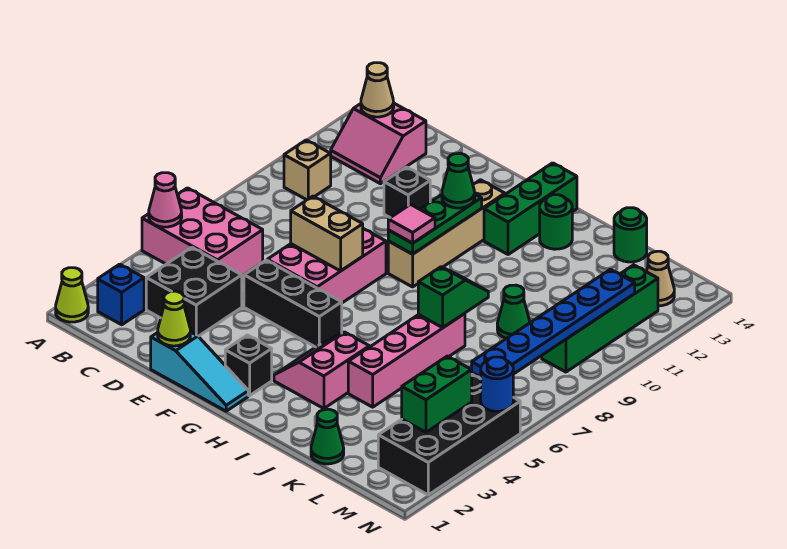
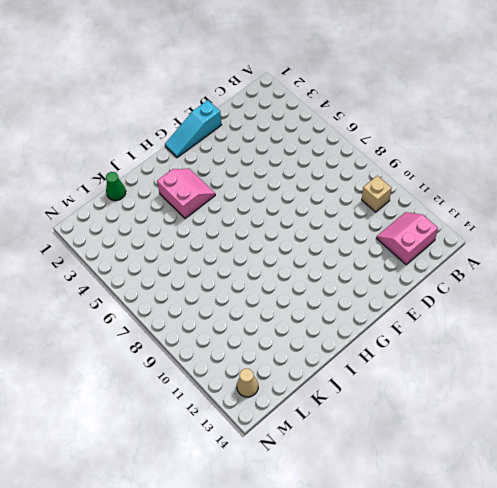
none -> lime 1x1 cone [56,268,88,322]
none -> pink 2x3 brick [142,188,263,276]
none -> blue 1x1 brick [98,264,144,325]
none -> black 2x2 brick [146,247,242,336]

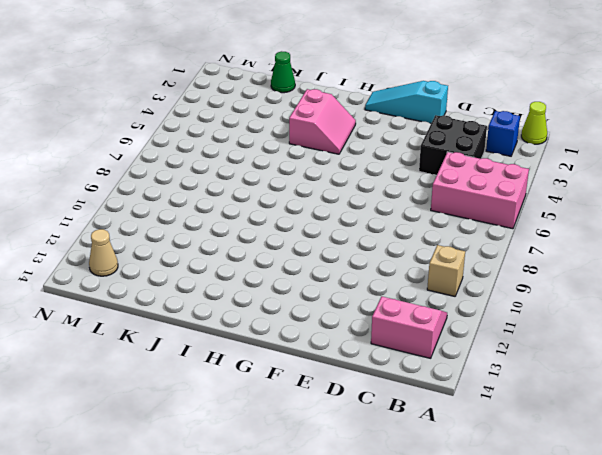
none -> black 1x3 brick [244,260,342,347]
none -> pink 2x3 brick [267,229,386,303]
none -> black 1x1 brick [384,167,430,218]
none -> black 1x1 brick [225,335,272,396]

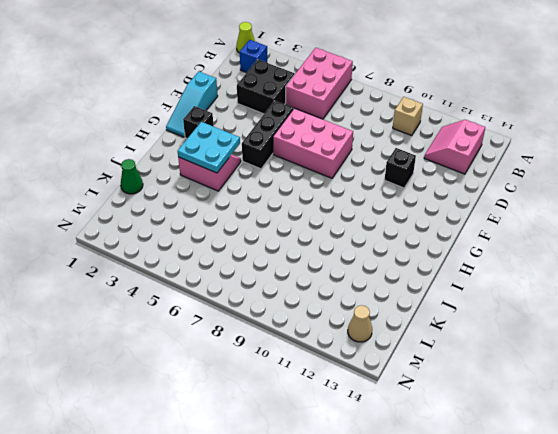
cyan 2x2 plate [178,122,240,173] -> none
none -> tan 1x4 brick [388,180,505,287]
none -> green 1x3 brick [484,163,577,255]
none -> green 1x1 round brick [540,195,572,249]
none -> pink 1x4 brick [348,313,465,407]

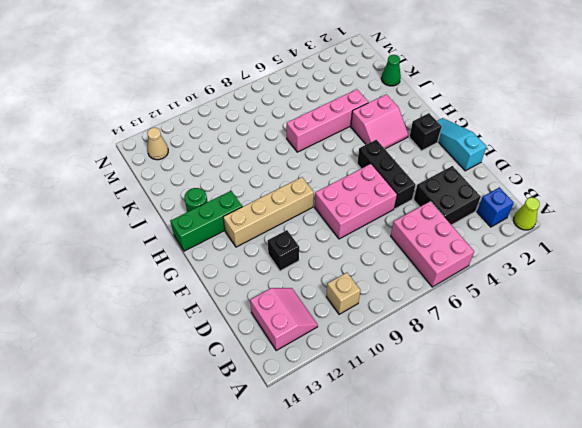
none -> green 1x1 cone [497,285,530,339]
none -> green 1x1 round brick [614,208,647,262]
none -> black 2x4 brick [378,375,520,495]
none -> green 1x4 brick [542,265,658,372]

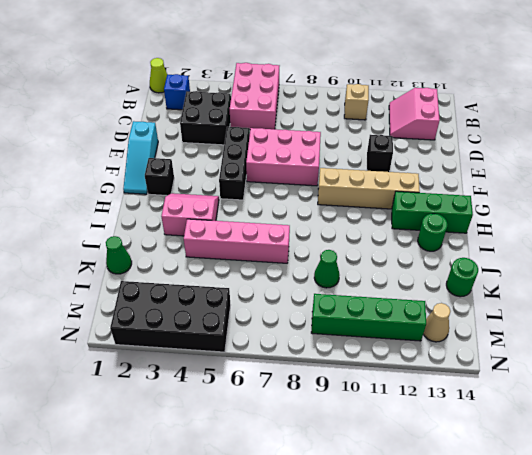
none -> pink 1x1 cone [149,173,182,227]
none -> tan 1x1 cone [361,63,394,117]
none -> lime 1x1 cone [158,291,190,346]
none -> tan 1x2 brick [291,196,363,271]

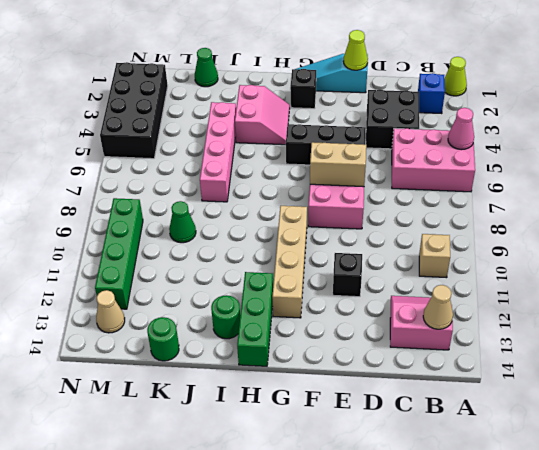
none -> green 1x3 plate [388,194,482,254]
none -> green 1x2 slope [418,267,488,328]
none -> green 1x2 brick [402,356,472,432]
none -> blue 1x6 plate [472,269,635,377]

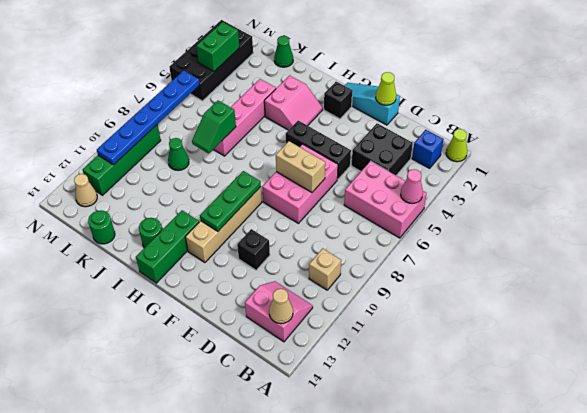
none -> blue 1x1 round brick [481,357,513,411]
none -> pink 1x1 tile [388,204,435,243]
none -> green 1x1 cone [442,153,475,208]

